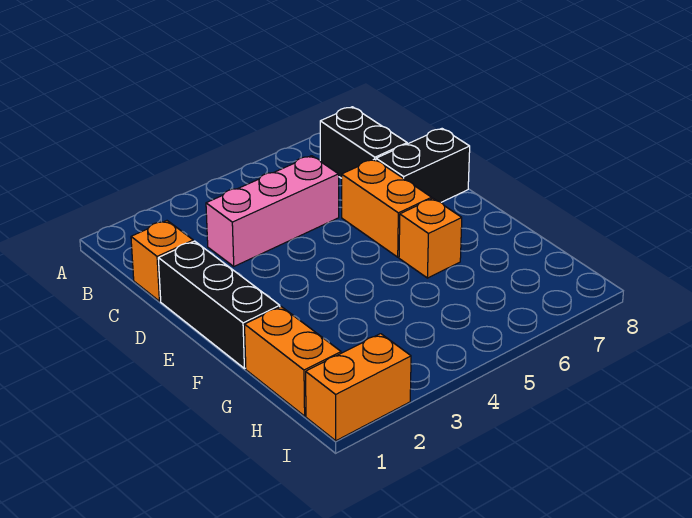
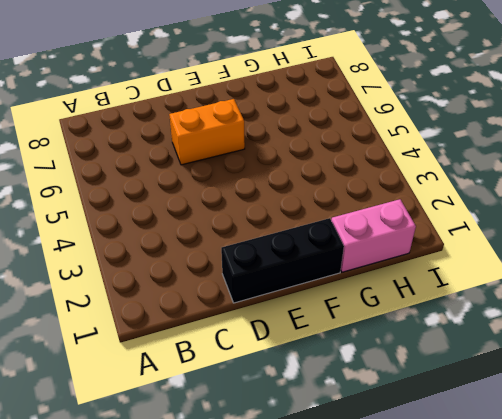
pink 1x2 brick [331,199,416,272] -> orange 1x2 brick [245,307,341,416]
none -> black 1x2 brick [320,107,407,178]
none -> orange 1x1 brick [131,221,193,301]

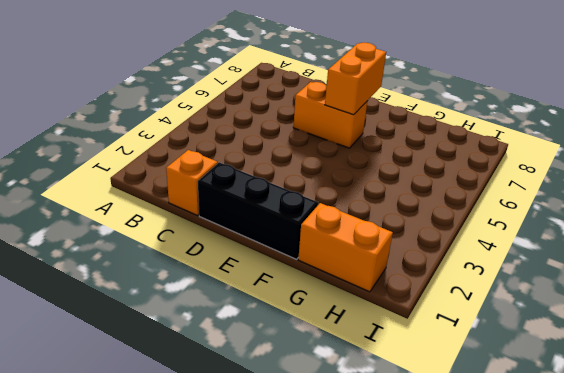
orange 1x2 brick [325,43,386,115] -> orange 1x2 brick moved to [306,334,411,441]
none -> black 1x2 brick [320,107,407,178]
none -> pink 1x3 brick [206,156,339,266]

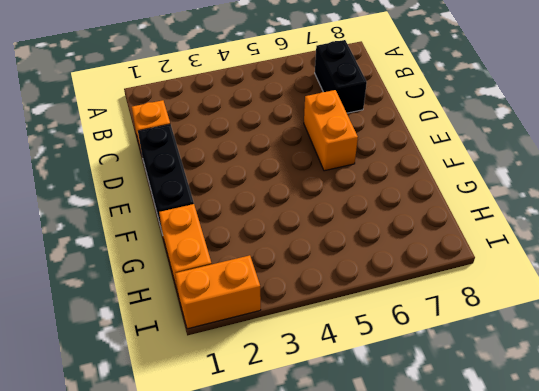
none -> pink 1x3 brick [206,156,339,266]
none -> black 1x2 brick [376,129,470,202]

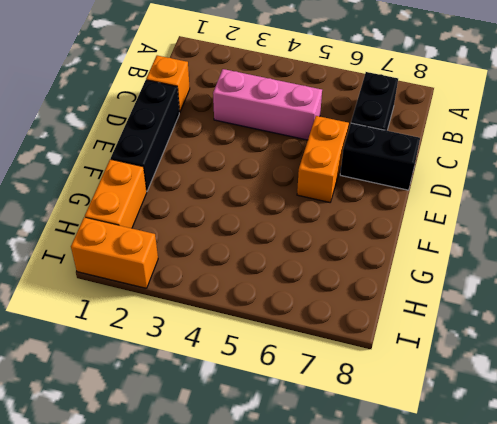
none -> orange 1x1 brick [399,198,462,278]

